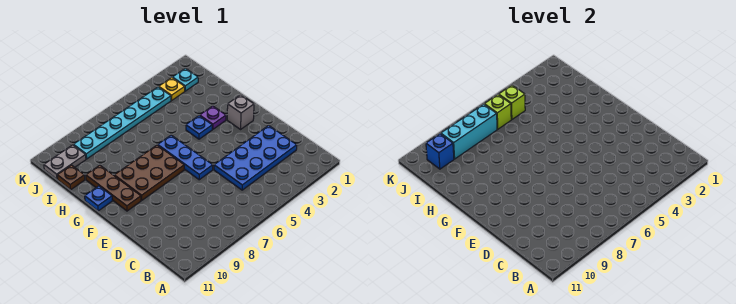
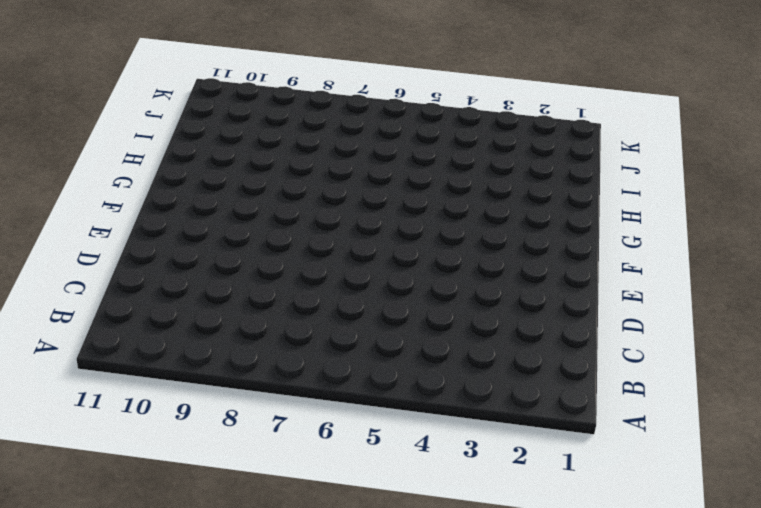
none -> blue 2x4 plate [214,126,297,190]
none -> blue 1x3 plate [158,135,213,180]
none -> grey 1x1 brick [227,95,254,129]

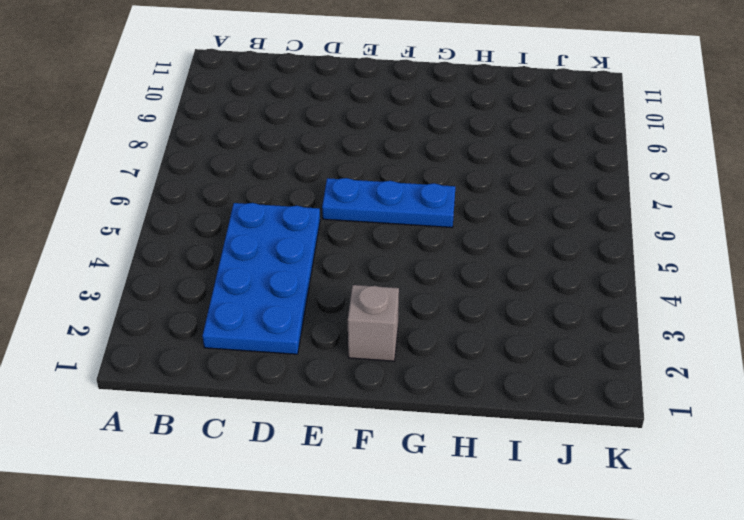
none -> brown 2x3 plate [114,145,184,200]
none -> brown 1x3 plate [86,165,141,211]
none -> purple 1x1 plate [200,106,226,129]

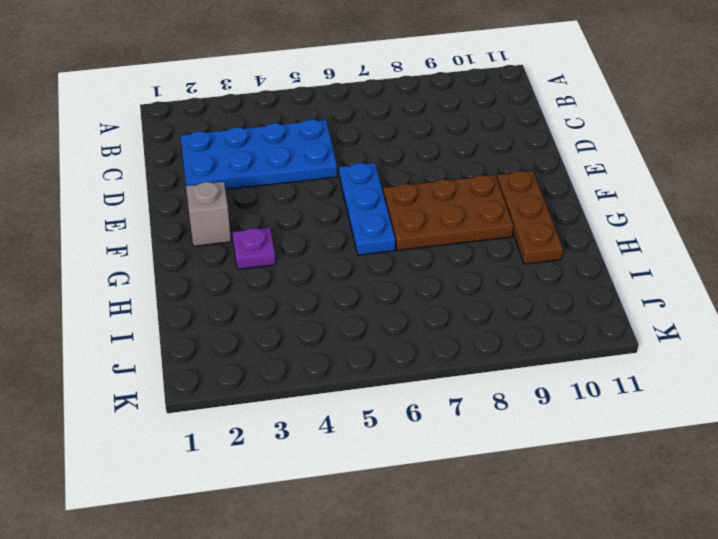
none -> blue 1x1 plate [186,116,212,139]
none -> blue 1x1 plate [85,186,112,211]
none -> brown 1x1 plate [57,165,85,190]

